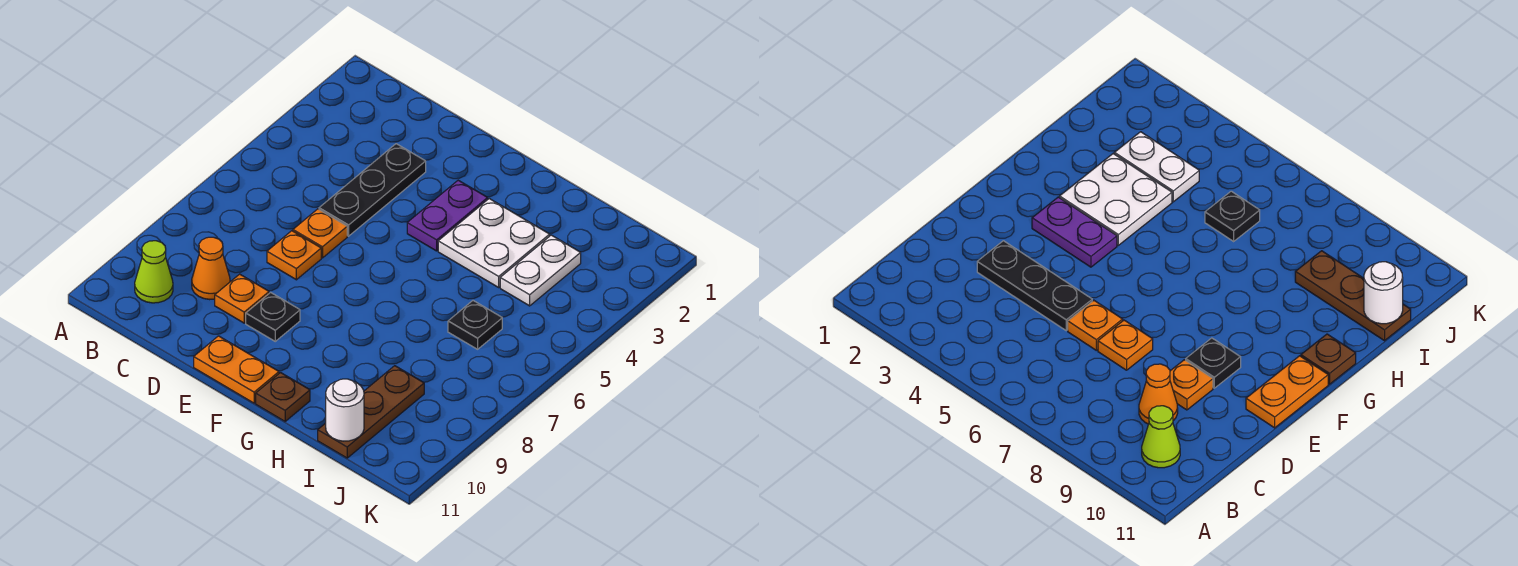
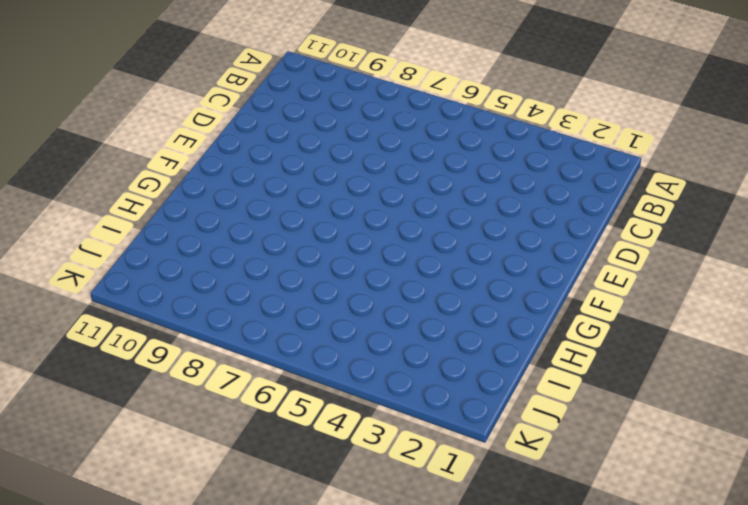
none -> lime 1x1 cone [135,241,173,303]
none -> orange 1x1 cone [192,237,230,300]
none -> black 1x3 plate [319,144,426,236]

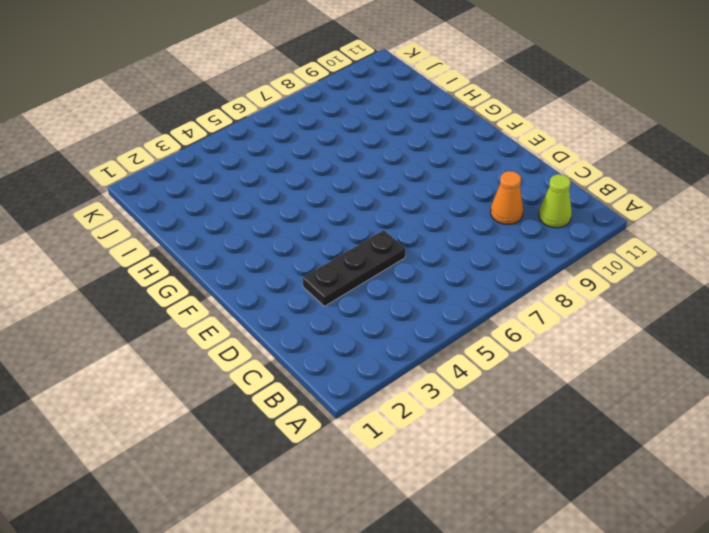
none -> orange 1x1 plate [293,209,347,258]
none -> orange 1x1 plate [267,231,321,280]
none -> orange 1x1 plate [215,274,269,323]

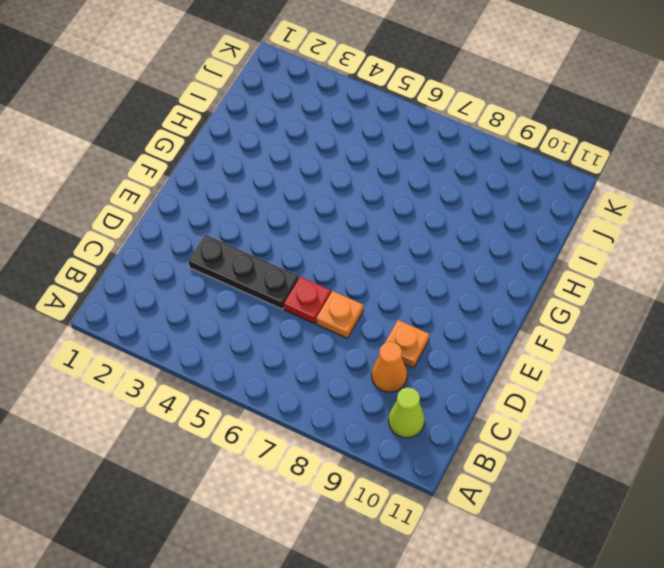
red 1x1 plate [284,277,331,324] -> orange 1x1 plate [293,209,347,258]
none -> black 1x1 plate [246,292,300,341]
none -> orange 1x2 plate [194,336,279,403]
none -> purple 1x2 plate [407,180,488,251]

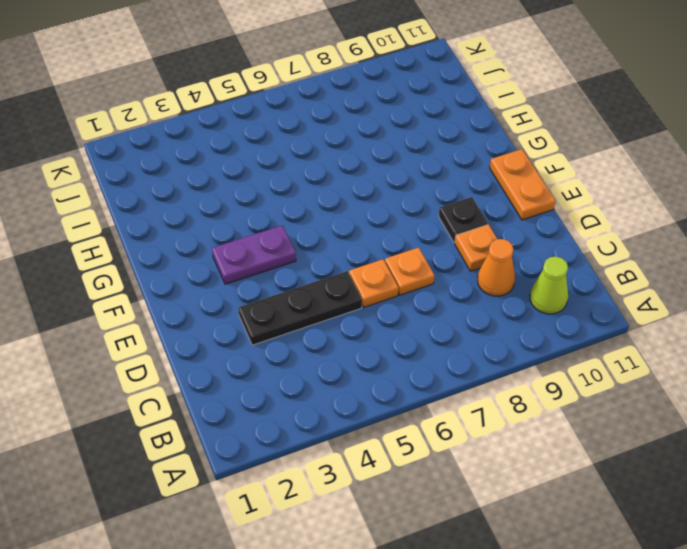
none -> white 2x2 plate [438,199,550,287]
none -> brown 1x1 plate [256,373,310,421]
none -> white 1x2 plate [500,235,581,306]

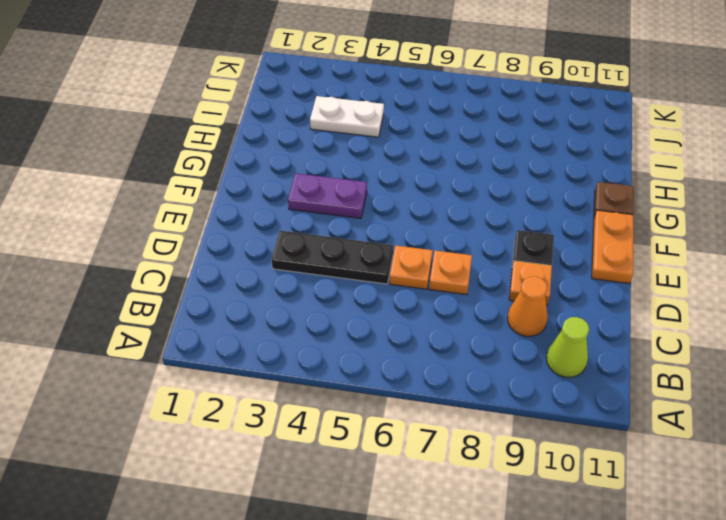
none -> white 2x2 plate [438,199,550,287]
none -> black 1x1 plate [448,301,502,349]
none -> brown 1x3 plate [318,366,424,458]

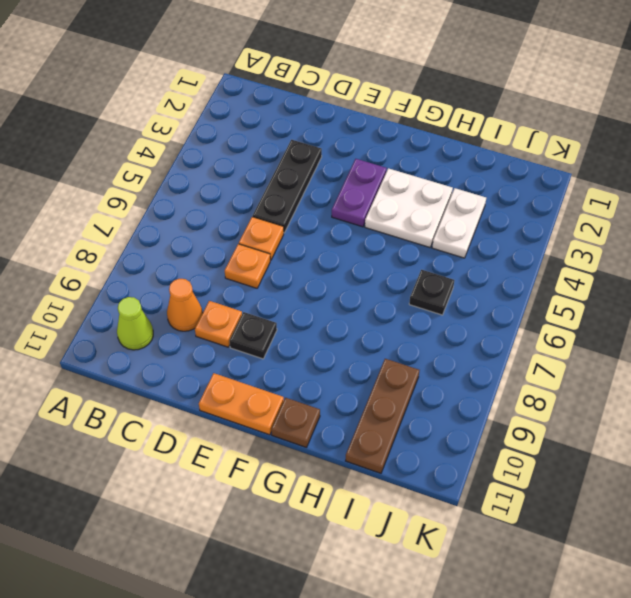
none -> white 1x1 round brick [326,379,364,441]

